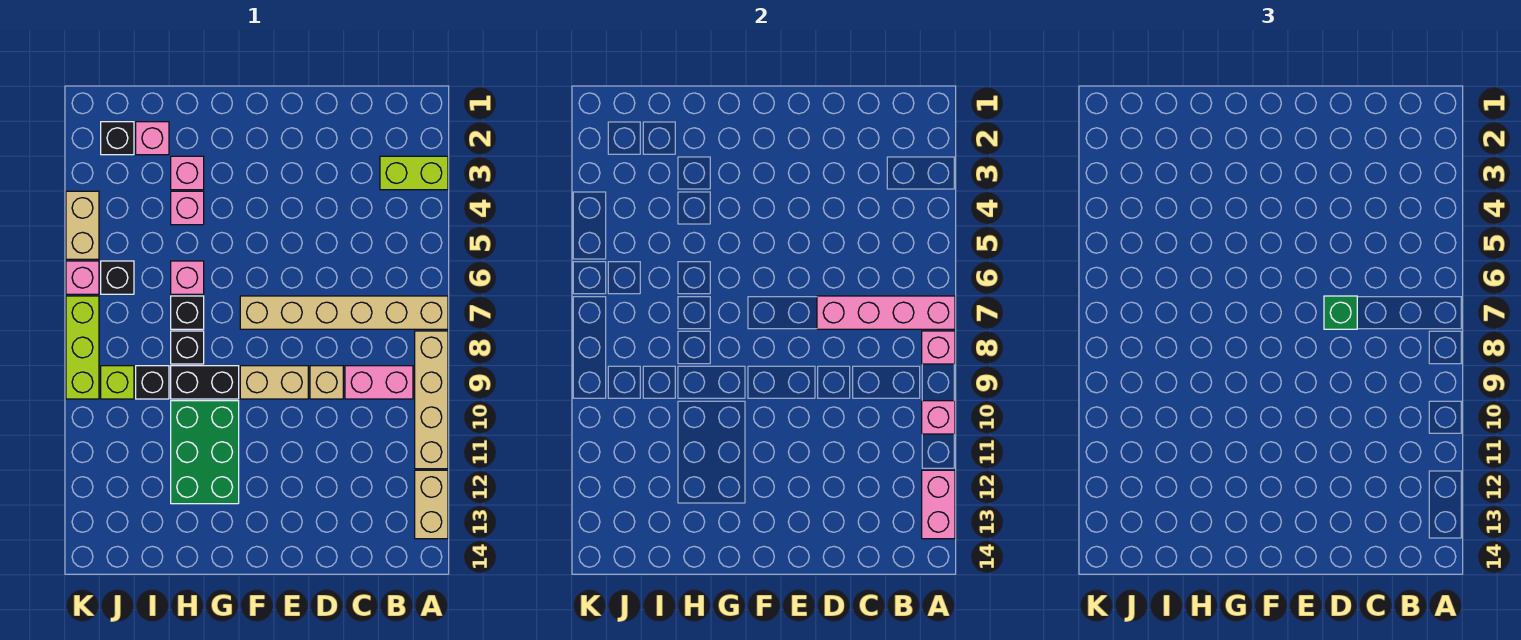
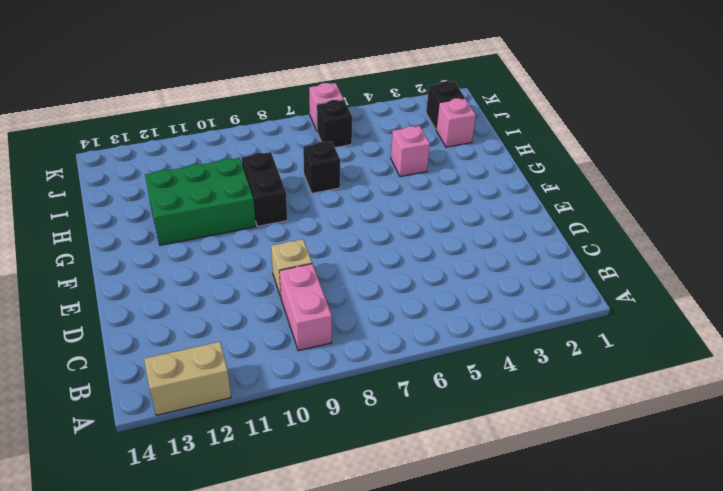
none -> lime 1x2 brick [380,156,448,190]
none -> tan 1x6 brick [240,296,448,329]
none -> tan 1x4 brick [415,331,448,469]

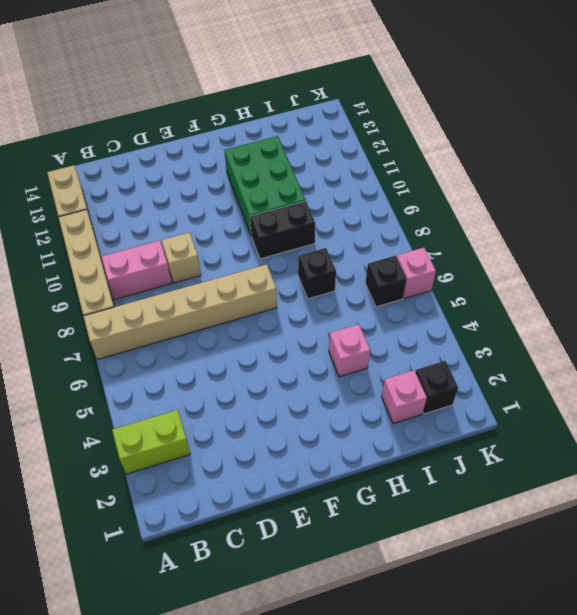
none -> tan 1x2 brick [240,366,308,399]
none -> pink 1x1 brick [171,156,204,190]
none -> pink 1x1 brick [171,261,204,294]

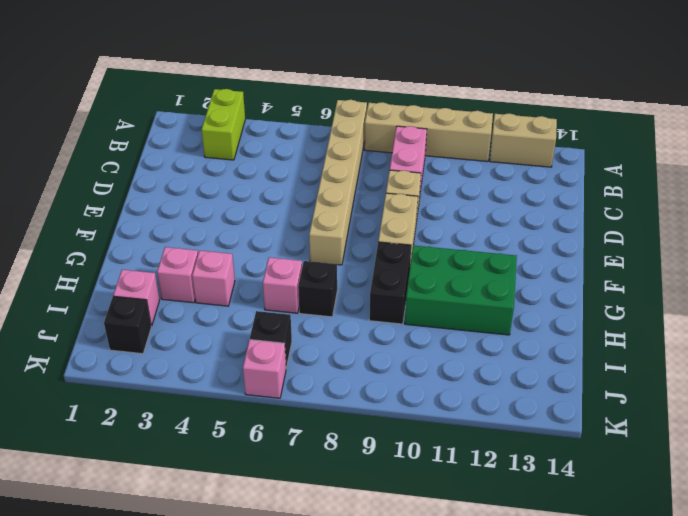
none -> black 1x1 brick [171,331,204,364]
none -> black 1x1 brick [136,366,169,399]
none -> lime 1x1 brick [101,366,134,399]

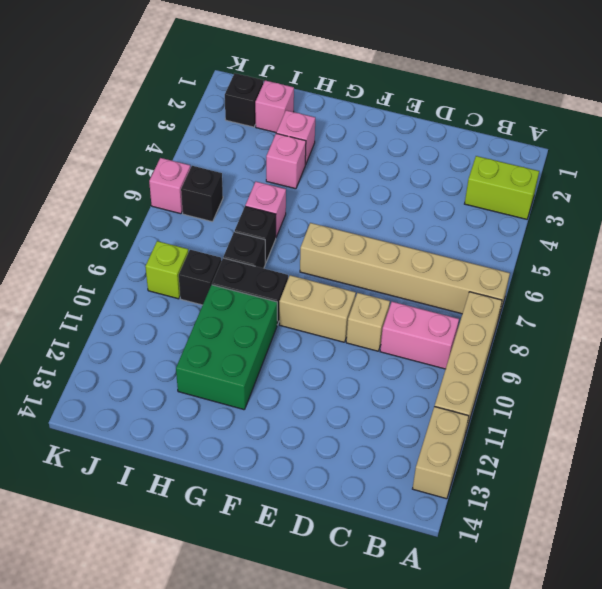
none -> tan 1x2 brick [66,191,99,259]
none -> lime 1x3 brick [66,296,99,399]
none -> pink 1x4 brick [817,296,955,329]

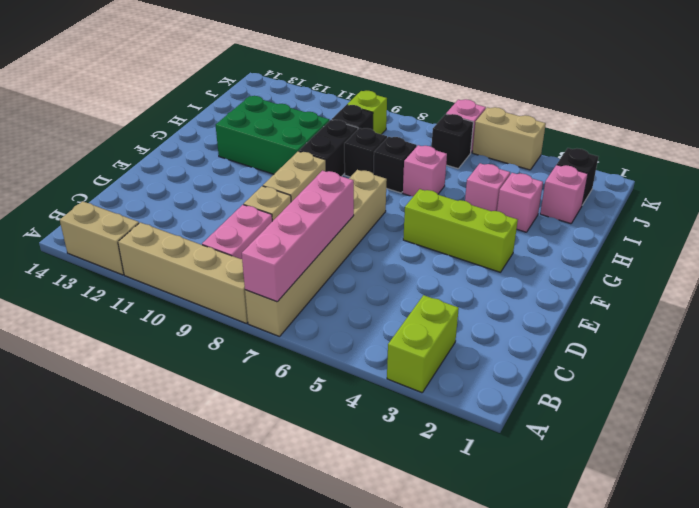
lime 1x3 brick [403,189,518,272] -> lime 1x3 brick moved to [66,296,99,399]
none -> pink 1x1 brick [922,331,955,364]
none -> pink 1x1 brick [922,401,955,434]
none -> pink 1x2 brick [922,470,955,539]

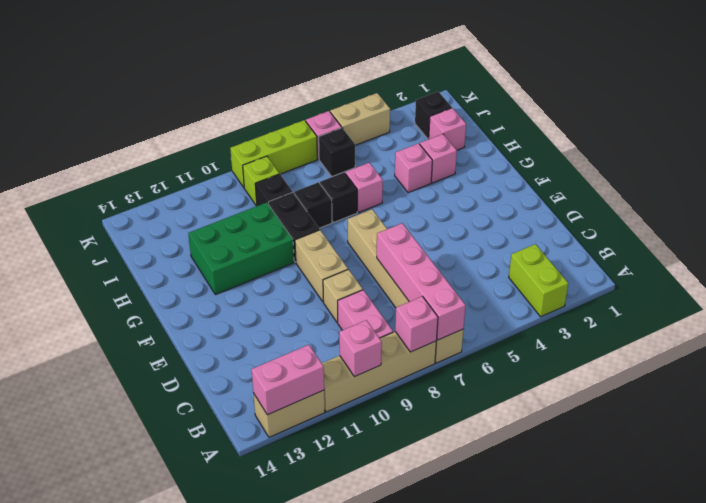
none -> green 1x1 brick [1324,296,1357,329]

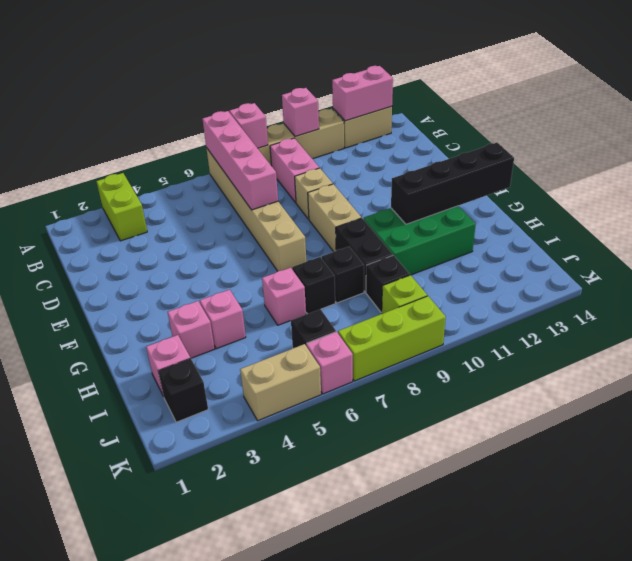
black 1x4 brick [391,143,514,224] -> none
none -> green 1x1 brick [1324,296,1357,329]

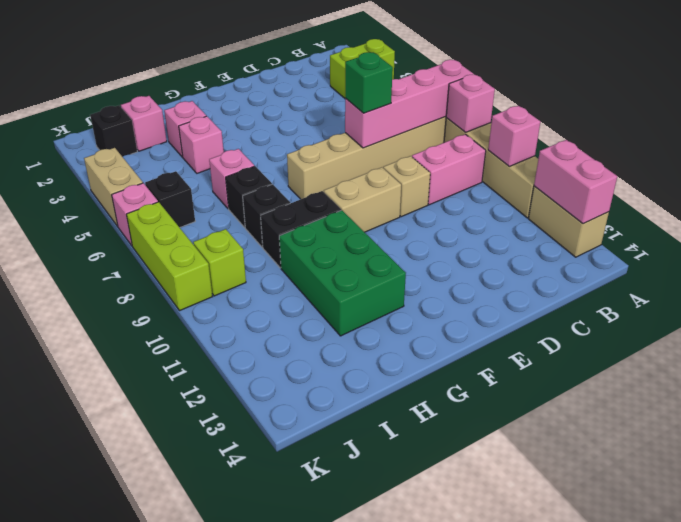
none -> black 1x1 brick [136,366,169,399]

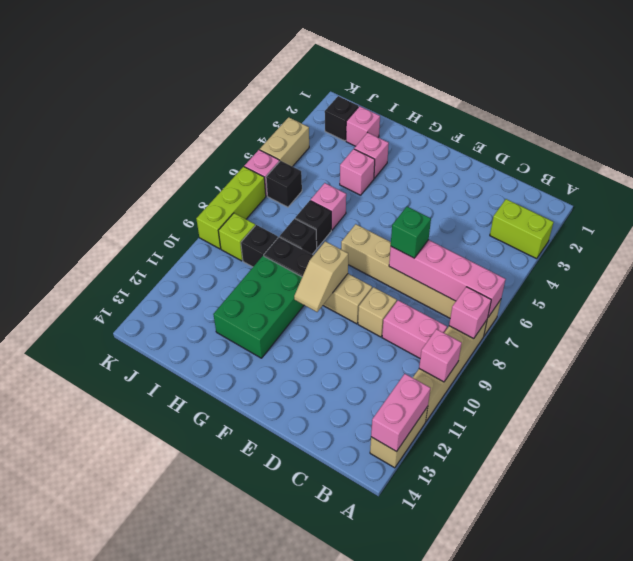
tan 1x2 slope [294,241,348,312] -> none

